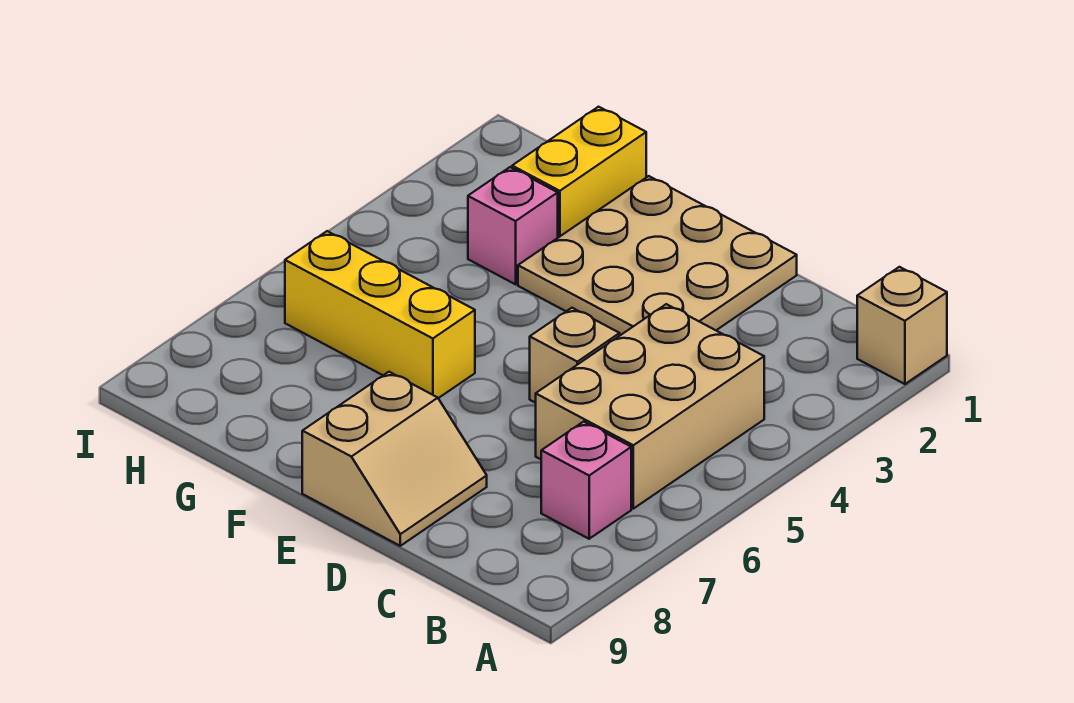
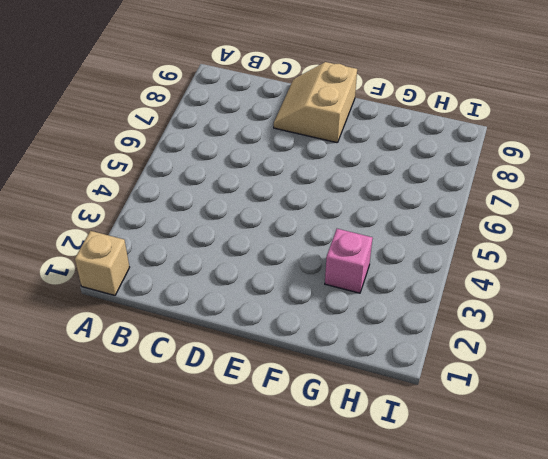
none -> tan 2x3 brick [536,304,764,509]
none -> pink 1x1 brick [541,422,631,539]

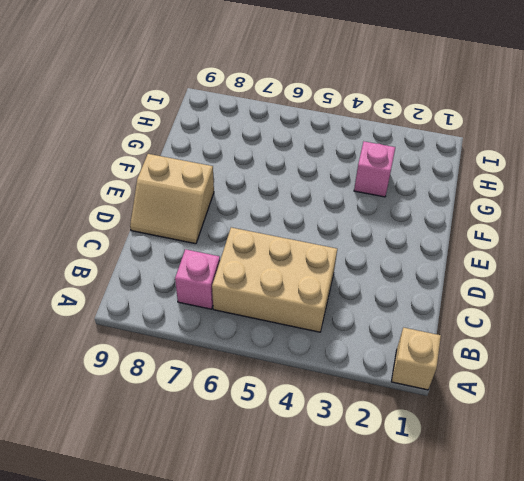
none -> tan 3x3 plate [518,176,797,335]
none -> tan 1x1 brick [530,308,620,403]

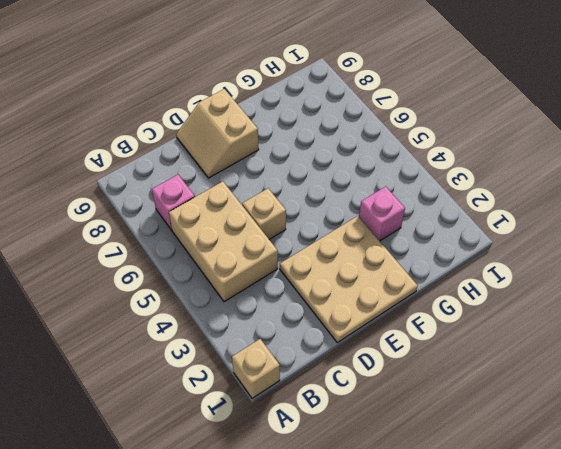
none -> yellow 1x3 brick [285,231,475,398]
none -> yellow 1x2 brick [512,107,646,238]

